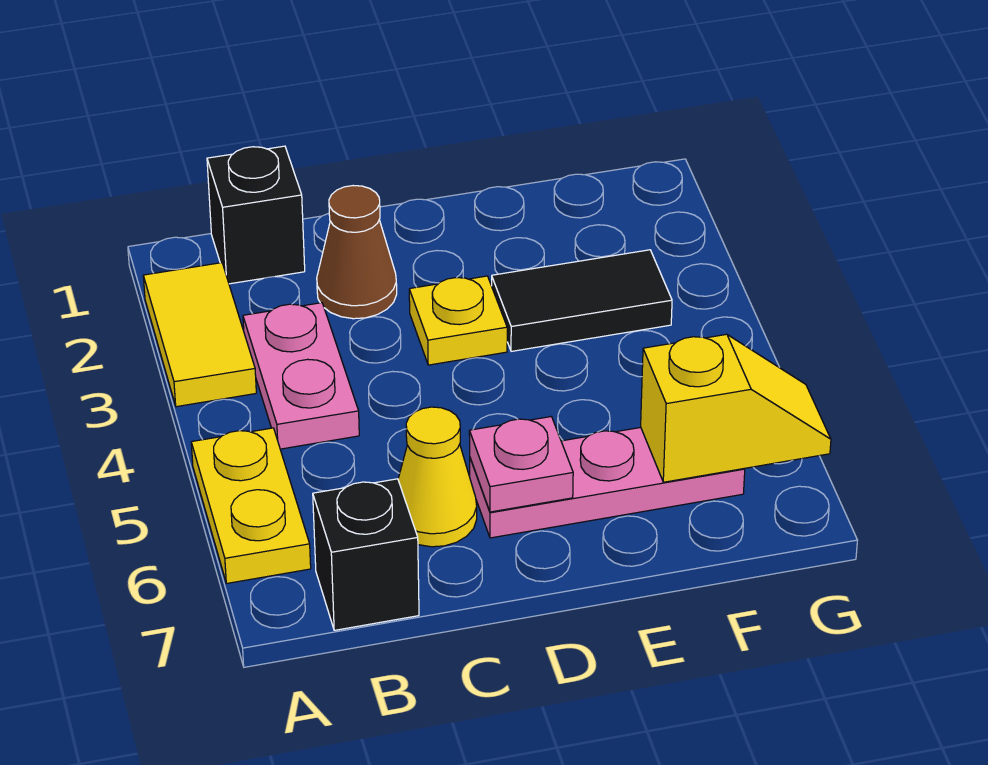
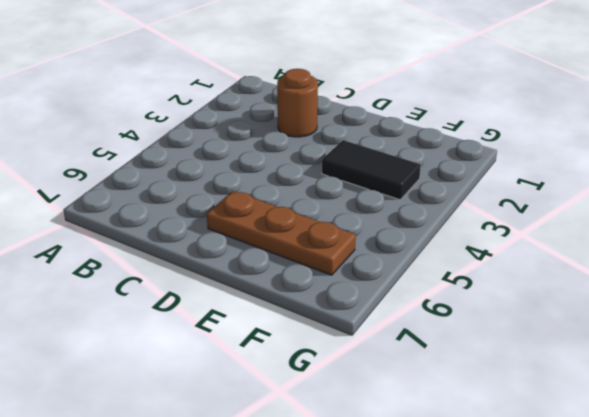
brown 1x1 round brick [277,69,318,137] -> brown 1x1 cone [317,186,397,319]
brown 1x3 plate [207,191,356,275] -> pink 1x3 plate [470,428,745,538]
none -> yellow 1x2 tile [143,263,256,407]
none -> yellow 1x2 plate [191,428,311,583]
none -> black 1x1 brick [207,146,305,284]

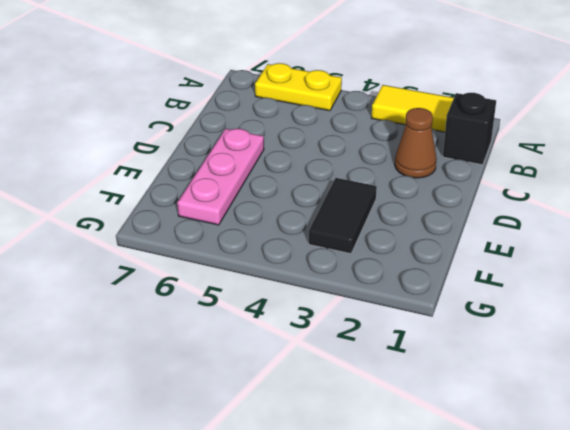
none -> pink 1x2 plate [243,303,359,449]
none -> black 1x1 brick [313,479,419,630]
none -> yellow 1x1 cone [398,407,477,547]

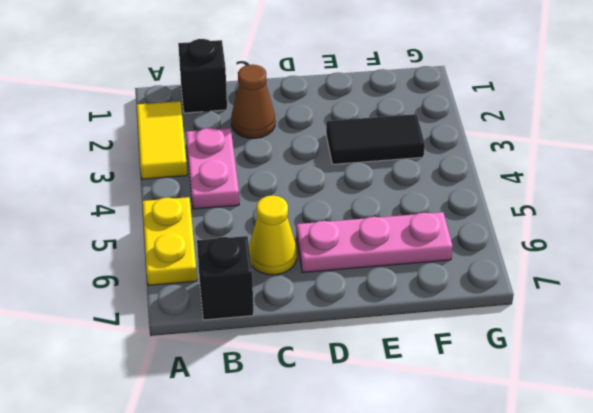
none -> yellow 1x1 plate [409,276,507,365]
none -> pink 1x1 plate [469,417,573,512]
none -> yellow 1x2 slope [641,334,831,482]

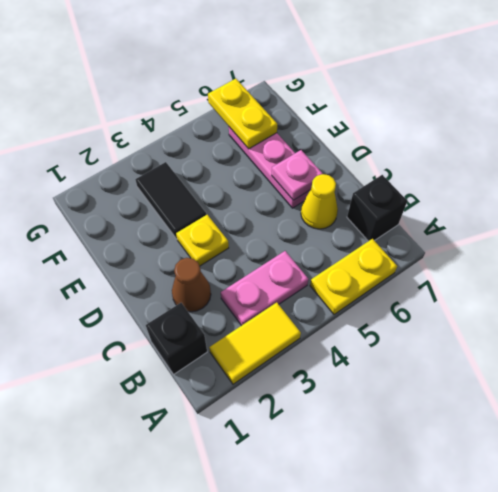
yellow 1x2 plate [208,79,277,149] -> yellow 1x2 slope [641,334,831,482]

